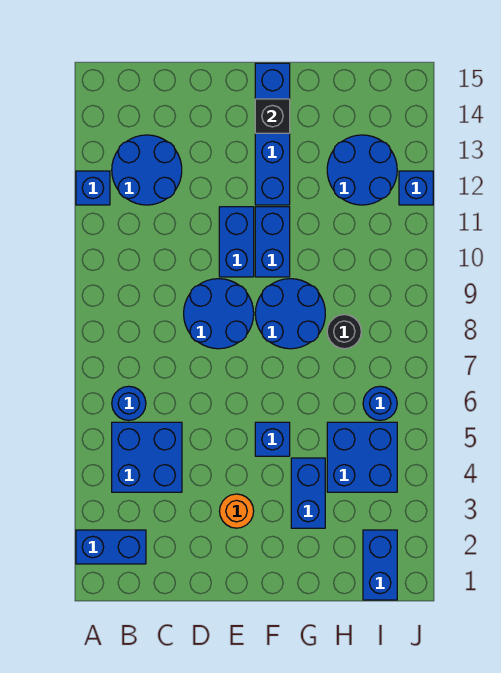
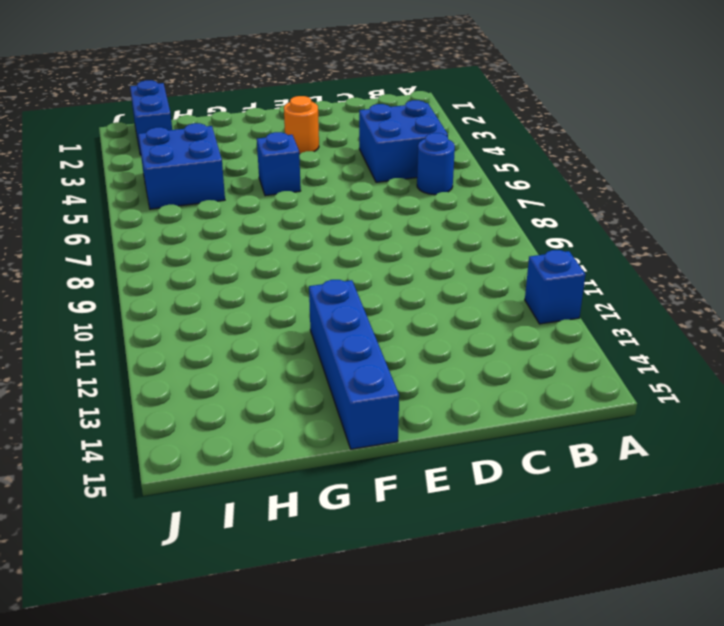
none -> blue 1x2 brick [76,530,146,564]
none -> blue 2x2 round brick [112,135,182,205]
none -> blue 2x2 round brick [184,279,254,349]

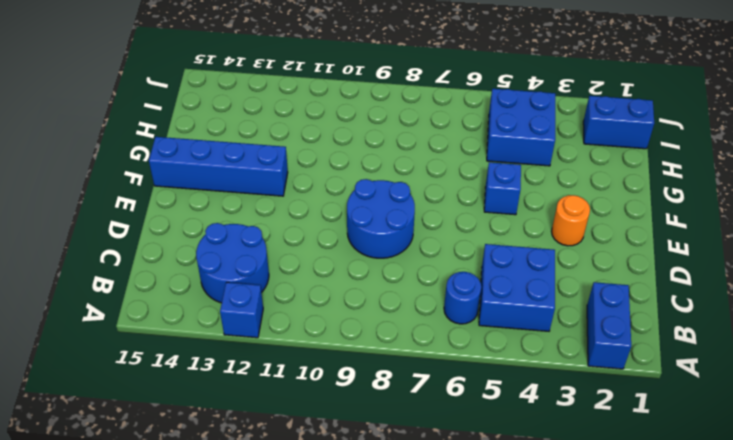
none -> blue 1x2 brick [219,207,254,277]
none -> blue 2x2 round brick [255,279,325,349]
none -> blue 1x2 brick [255,207,290,277]

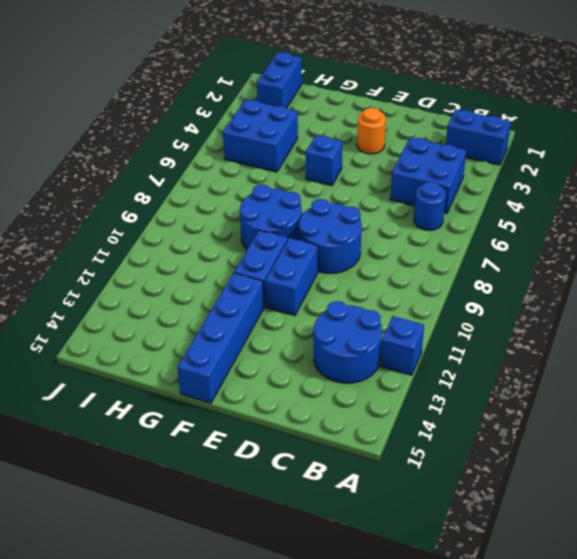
none -> blue 1x2 brick [291,458,325,528]
none -> black 1x1 round brick [327,315,361,349]
none -> blue 2x2 round brick [327,135,397,205]

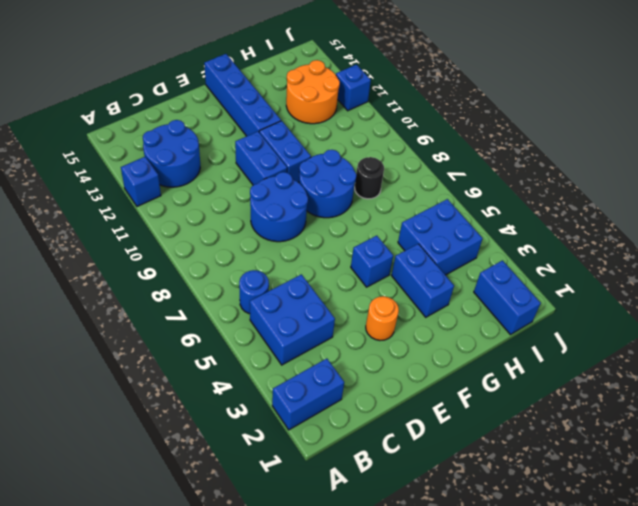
orange 2x2 round brick [286,60,340,124] -> blue 2x2 round brick [327,135,397,205]
none -> blue 1x1 round brick [363,386,397,420]
none -> black 1x1 brick [255,99,290,133]

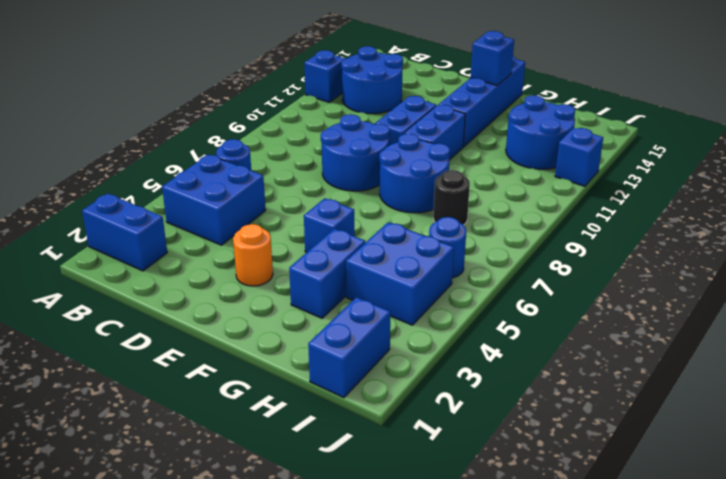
blue 1x1 brick [470,31,514,86] -> black 1x1 brick [255,99,290,133]

